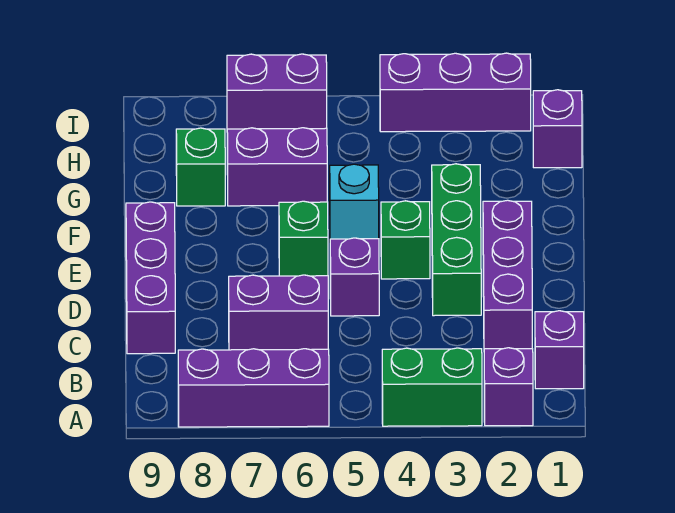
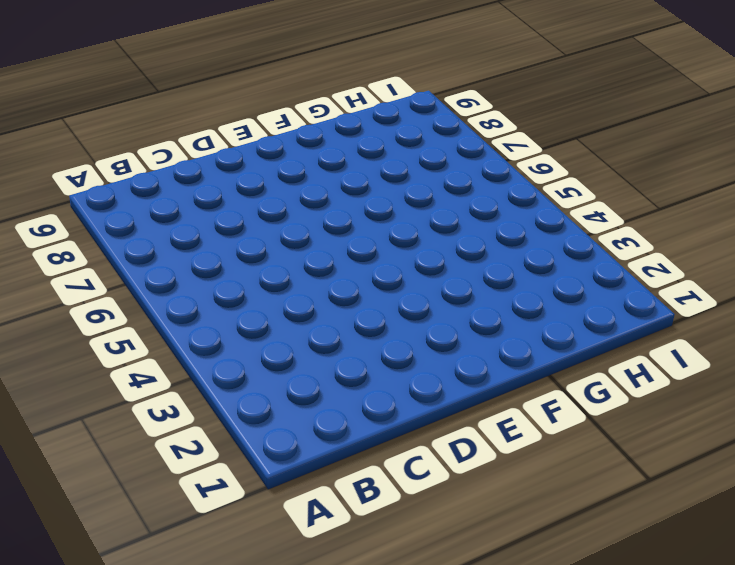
none -> purple 1x1 brick [484,348,533,426]
none -> green 1x2 brick [382,348,482,426]
none -> purple 1x3 brick [178,349,329,427]

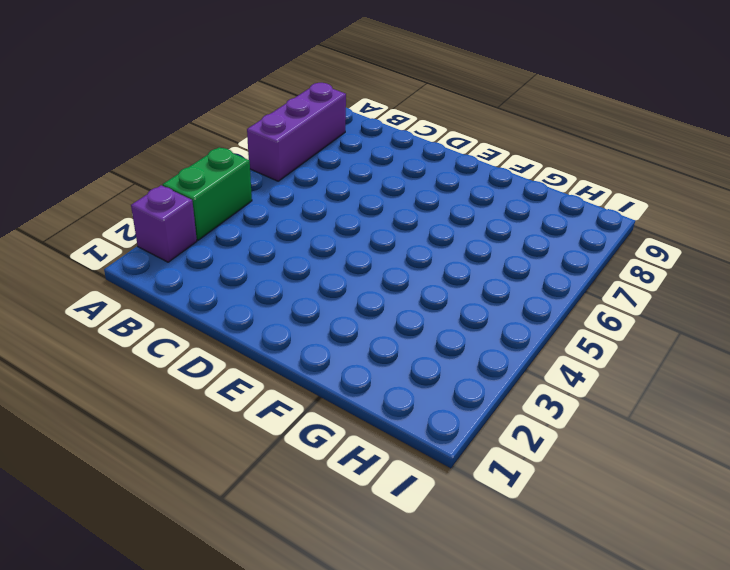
none -> purple 1x1 brick [535,311,584,389]
none -> purple 1x3 brick [483,200,532,349]
none -> purple 1x2 brick [229,275,328,350]

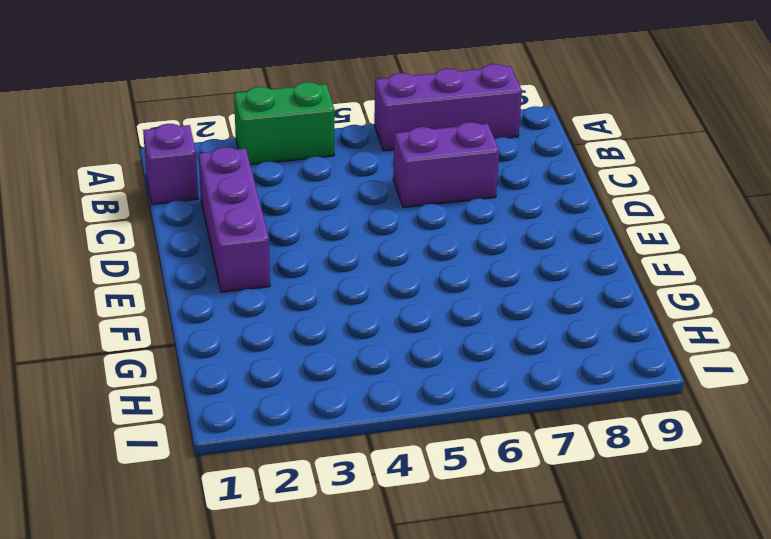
none -> purple 1x1 brick [484,348,533,426]
none -> purple 1x3 brick [126,202,175,354]
none -> green 1x3 brick [432,164,481,316]

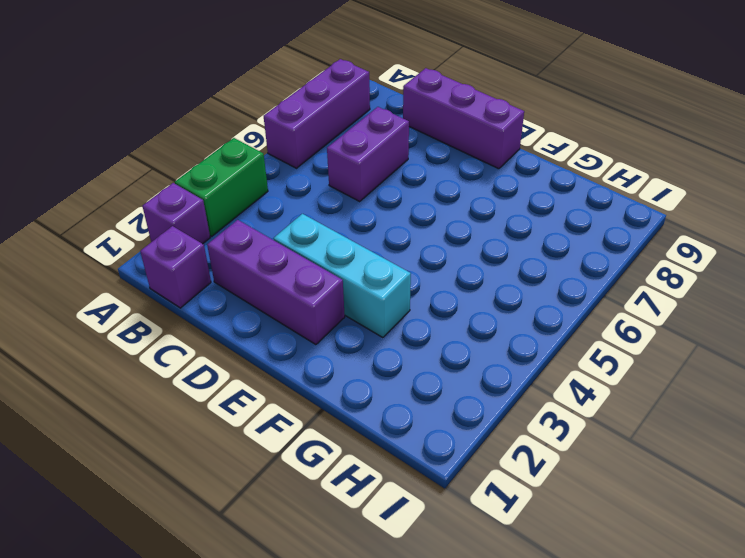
cyan 1x3 brick [273,214,411,338] -> green 1x3 brick [432,164,481,316]
none -> purple 1x1 brick [330,238,379,316]
none -> green 1x1 brick [381,201,430,279]
none -> green 1x1 brick [279,201,328,276]

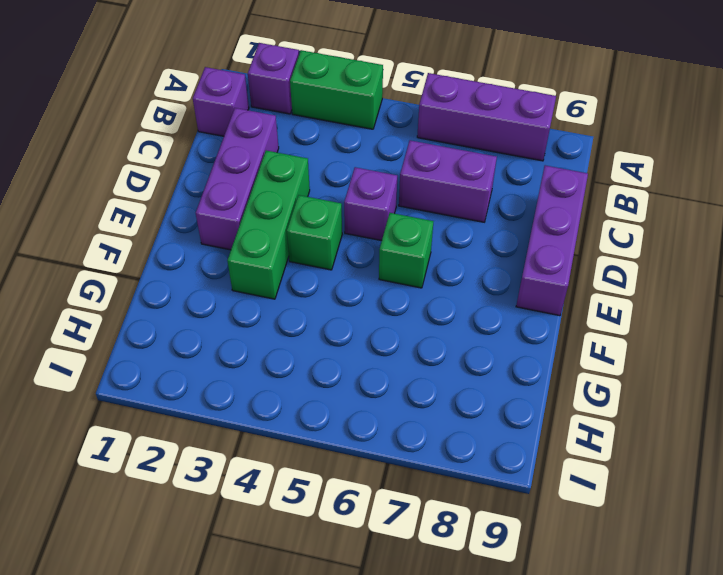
none -> cyan 1x1 brick [330,164,379,239]
none -> purple 1x2 brick [227,128,327,206]
none -> green 1x1 brick [176,128,225,206]

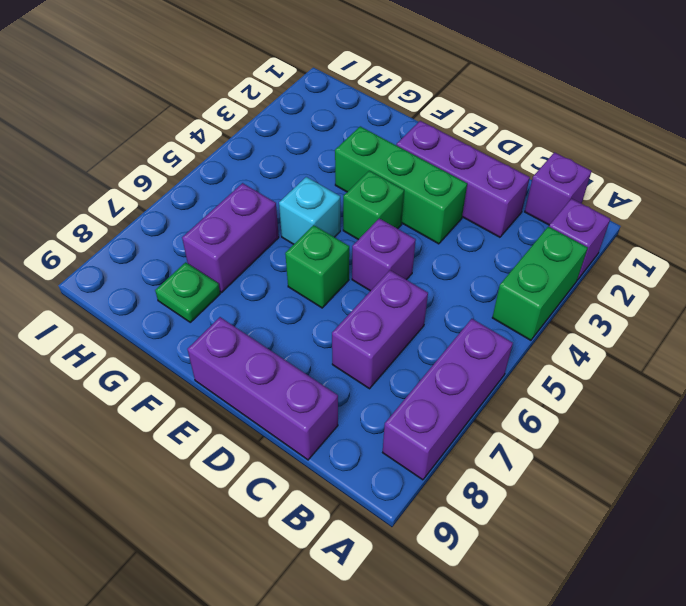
green 1x1 plate [155,262,220,322] -> green 1x1 brick [176,128,225,206]
none -> purple 1x1 brick [533,90,582,168]
none -> purple 1x3 brick [380,53,531,132]
none -> purple 1x2 brick [227,54,327,129]

